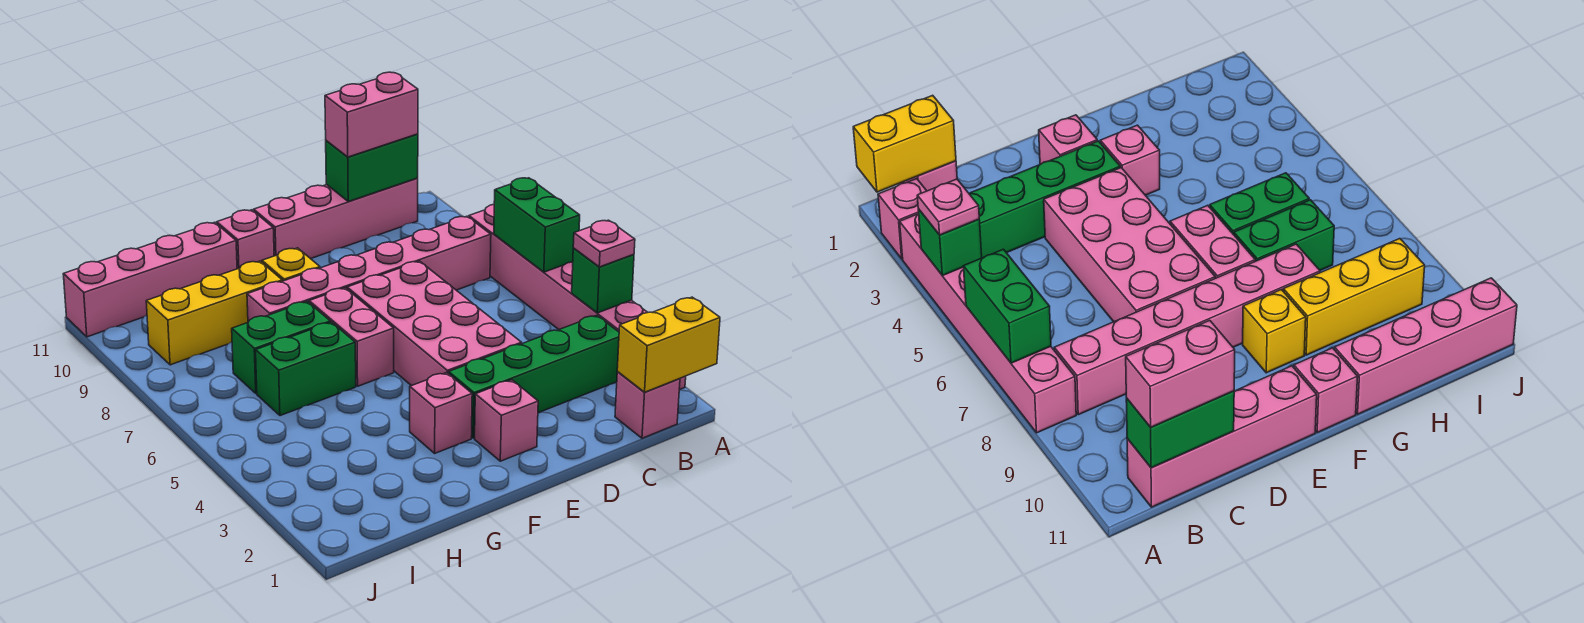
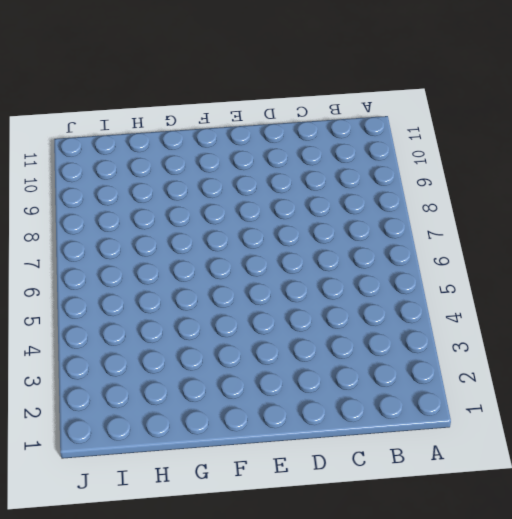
none -> pink 1x1 brick [878,179,926,259]
none -> pink 1x6 brick [469,205,648,332]
none -> pink 1x1 brick [615,372,680,438]

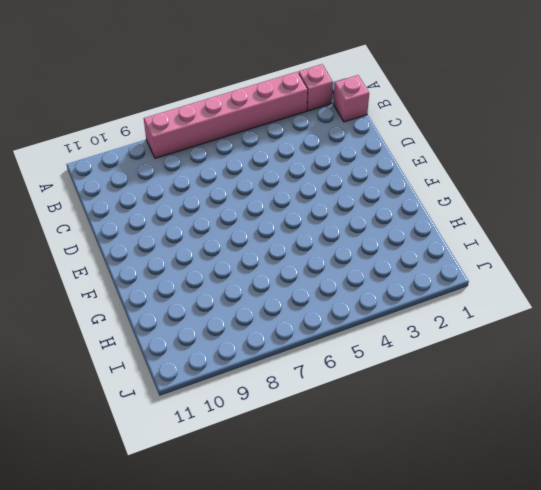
none -> green 1x4 brick [449,315,619,438]
none -> pink 1x6 brick [247,216,491,322]
none -> pink 1x4 brick [254,178,418,259]

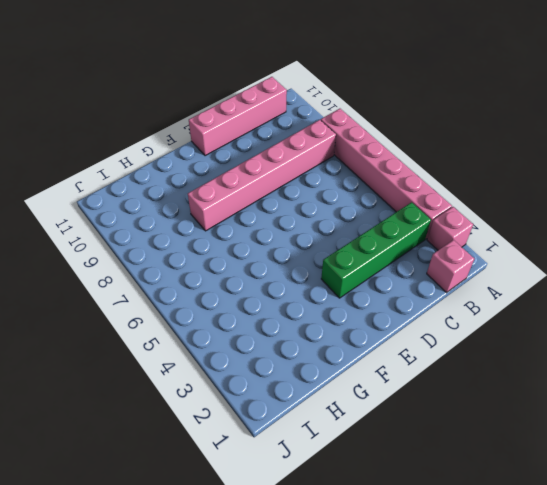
none -> pink 2x4 brick [347,261,522,386]
none -> pink 1x1 brick [475,380,538,461]
none -> pink 1x1 brick [410,372,472,453]

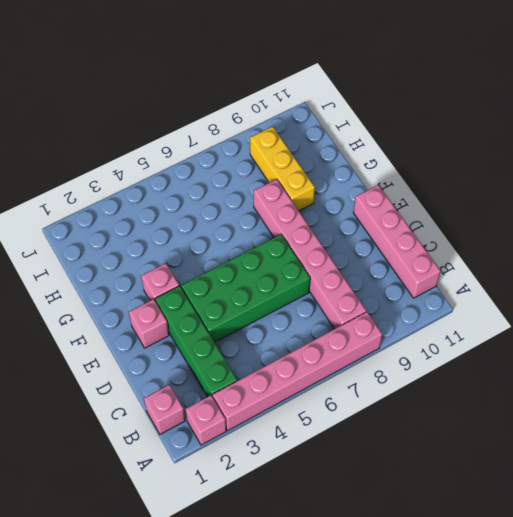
green 2x4 brick [181,235,310,342] -> pink 2x4 brick [347,261,522,386]
none -> pink 1x2 brick [309,288,394,386]
none -> yellow 1x1 brick [262,248,320,281]
none -> pink 1x1 brick [217,210,274,269]

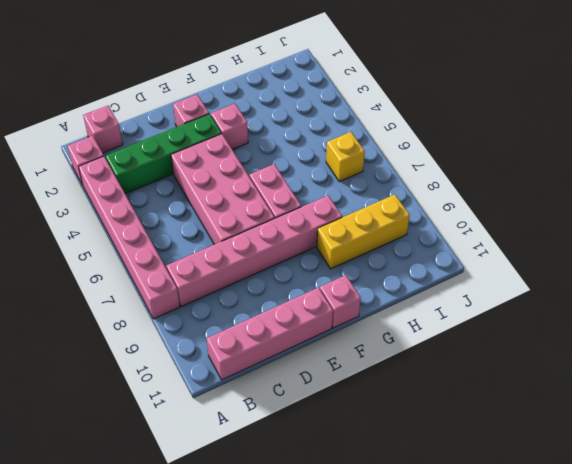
yellow 1x1 brick [326,132,365,182] -> yellow 1x1 brick moved to [262,248,320,281]
none -> green 1x2 brick [256,322,356,416]
none -> green 1x2 brick [232,301,331,393]
none -> pink 1x4 brick [63,222,237,337]

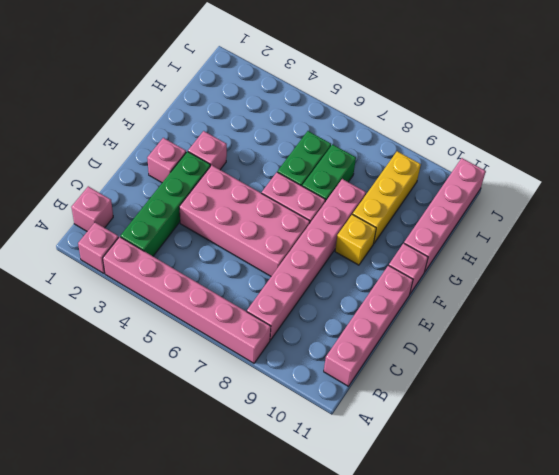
none -> yellow 1x2 brick [617,297,720,392]
none -> green 1x1 brick [572,248,634,313]
none -> green 1x2 brick [494,178,580,272]

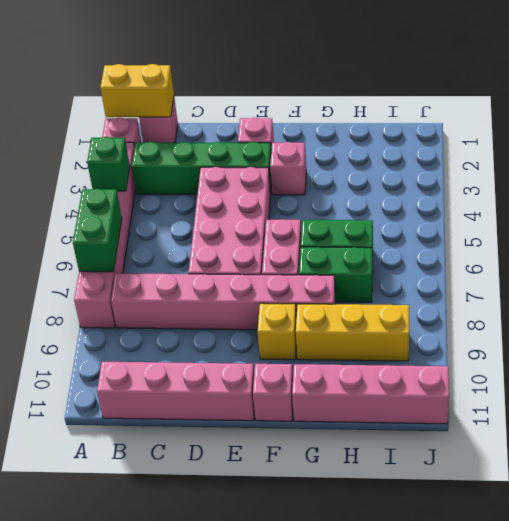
none -> green 1x2 brick [326,134,418,202]
none -> pink 1x1 plate [573,220,635,267]
none -> pink 1x2 brick [325,72,418,157]

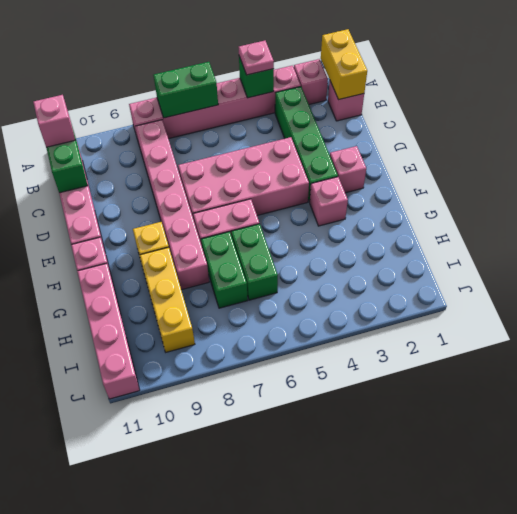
pink 1x1 brick [33,95,75,147] -> pink 1x2 brick [325,72,418,157]

